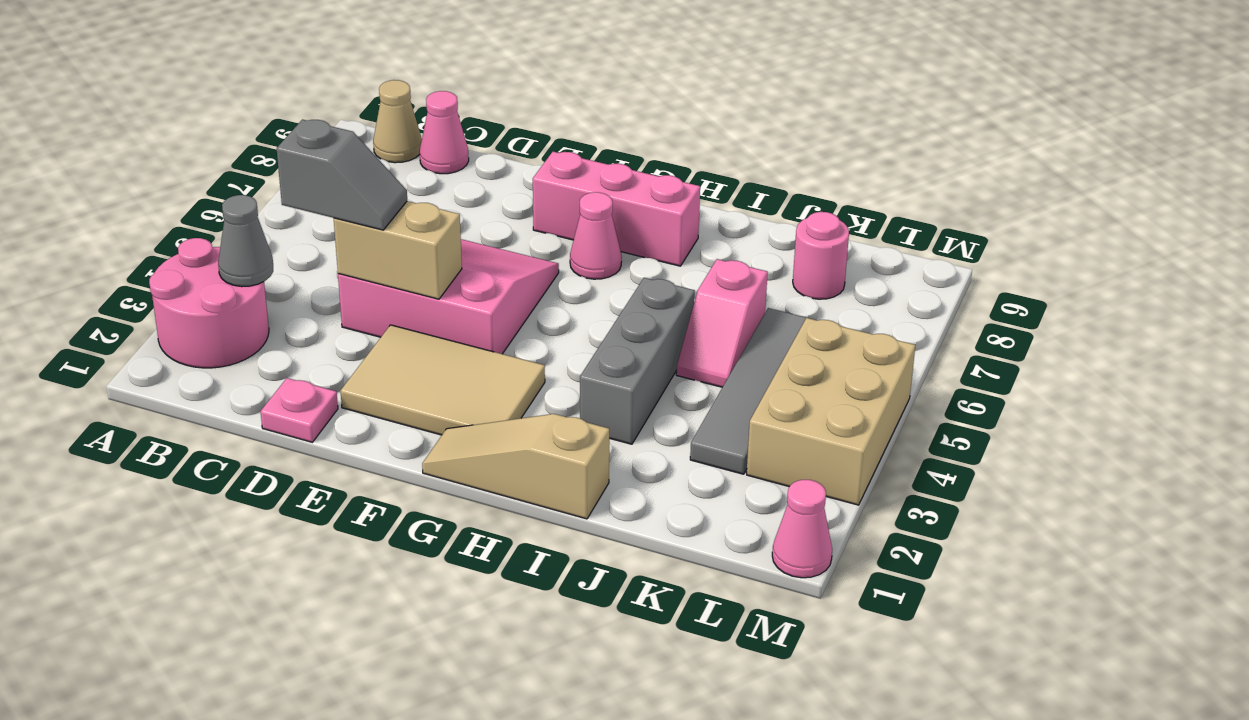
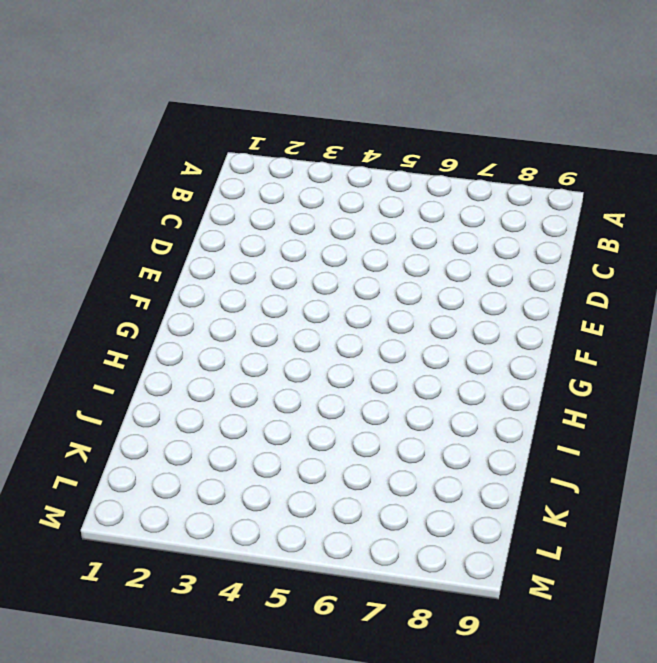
none -> pink 2x2 round brick [149,238,269,368]
none -> tan 1x1 cone [373,80,422,163]
none -> pink 1x1 cone [420,91,469,174]

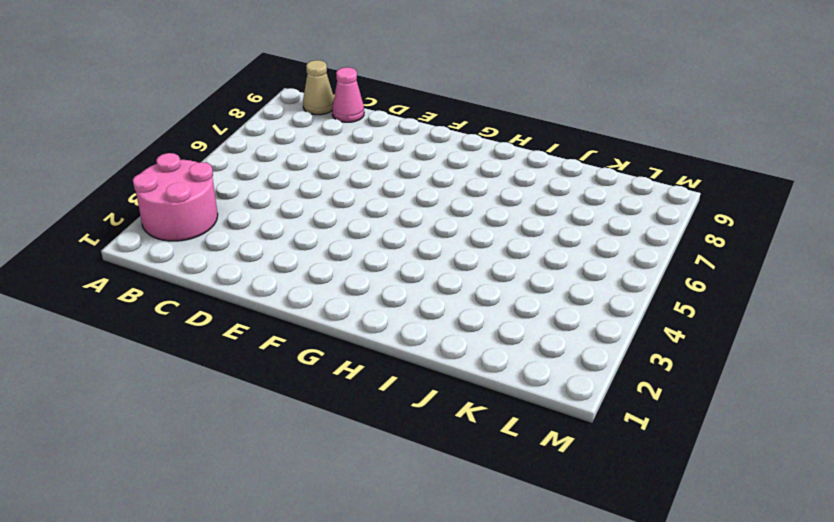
none -> pink 1x1 plate [260,378,338,442]
none -> pink 3x3 slope [338,239,559,354]
none -> tan 2x3 tile [340,325,545,435]

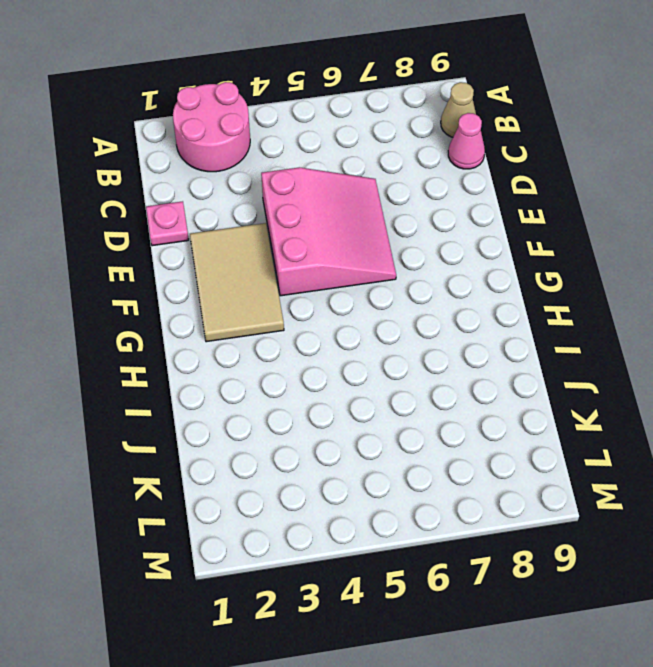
none -> pink 1x3 brick [533,152,700,266]
none -> tan 1x3 slope [422,414,609,519]
none -> pink 1x1 cone [570,192,622,279]

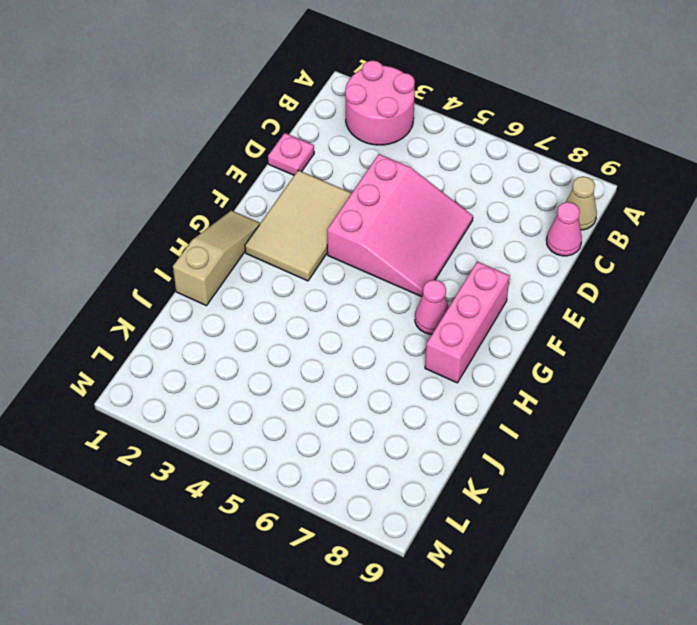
none -> grey 1x3 brick [580,278,695,444]
none -> pink 1x2 slope [676,259,768,387]
none -> grey 1x4 tile [690,308,815,474]

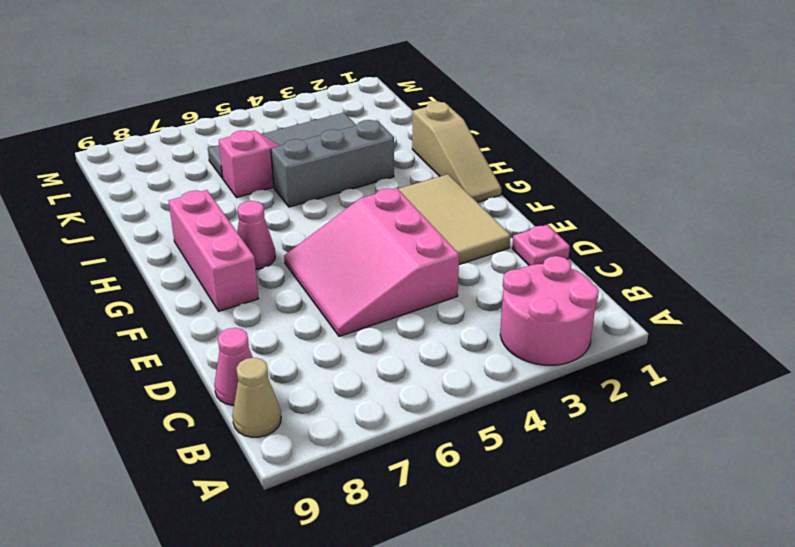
none -> pink 1x1 round brick [793,212,849,299]
none -> tan 2x3 brick [747,318,915,505]
none -> pink 1x1 cone [772,480,832,578]

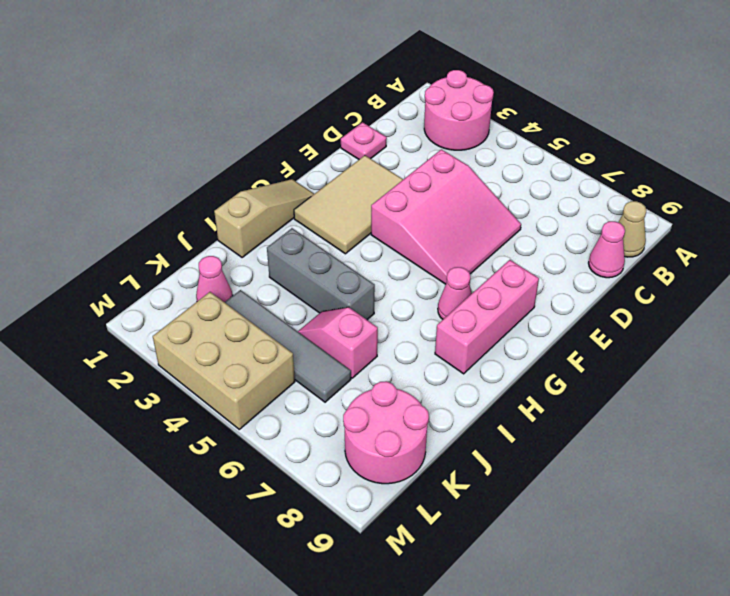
pink 1x1 cone [196,256,233,302] -> pink 1x1 cone moved to [772,480,832,578]
pink 2x2 round brick [343,381,429,484] -> pink 1x1 round brick [793,212,849,299]
none -> grey 1x1 cone [218,195,273,287]
none -> tan 1x2 brick [334,201,462,299]
none -> grey 1x2 slope [277,120,407,230]

